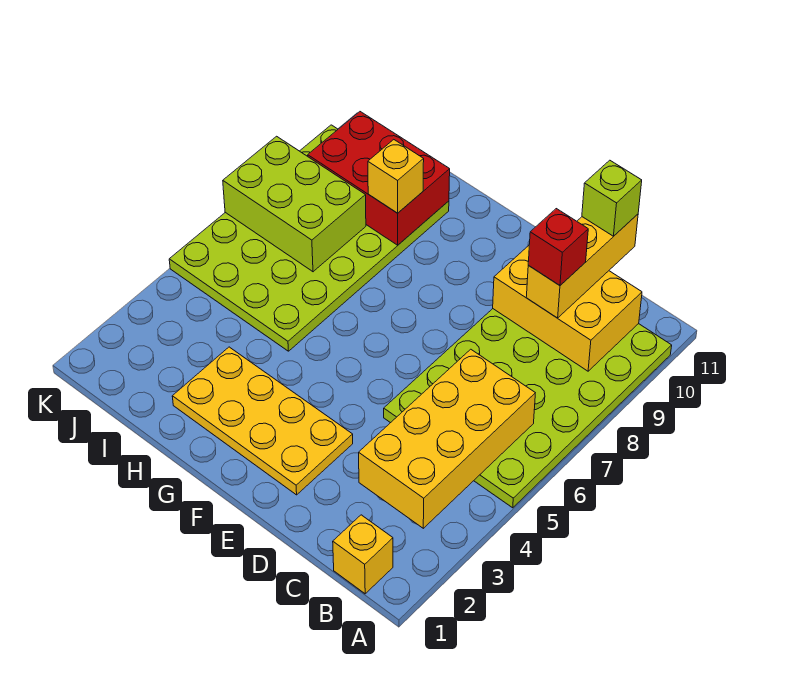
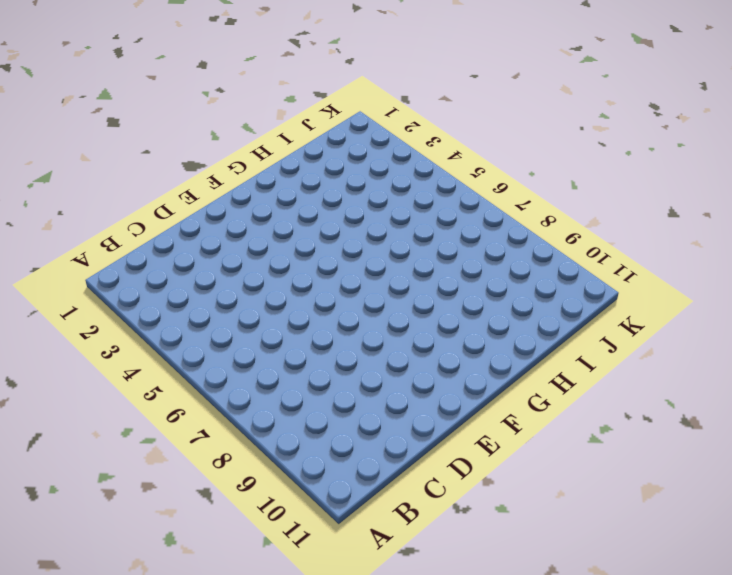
none -> lime 4x6 plate [384,309,672,508]
none -> yellow 1x1 brick [333,515,393,594]
none -> yellow 2x4 plate [172,347,353,495]

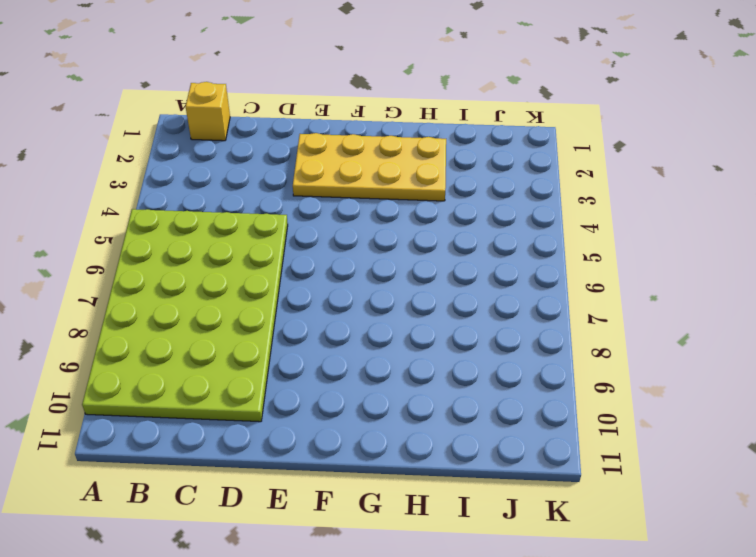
none -> lime 4x6 plate [169,125,449,351]
none -> yellow 2x4 brick [359,349,535,528]
none -> yellow 2x3 brick [493,246,642,371]

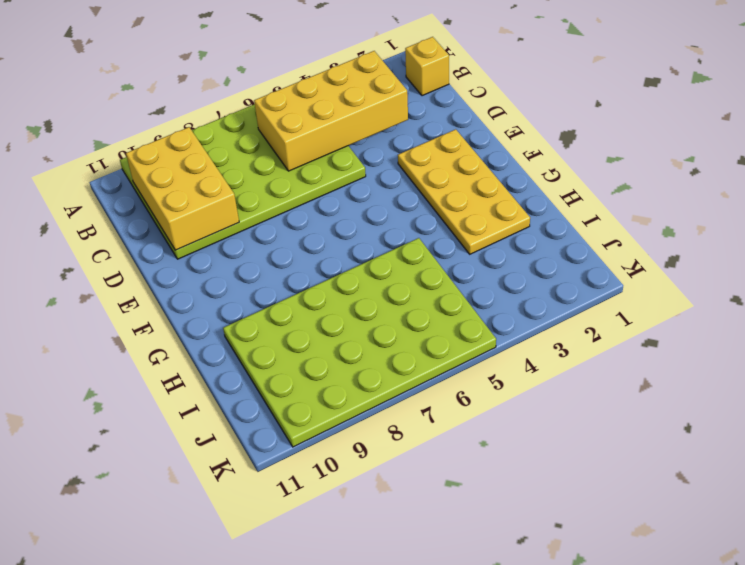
none -> red 2x3 brick [308,112,450,245]
none -> lime 2x3 brick [223,136,366,272]
none -> yellow 1x3 brick [526,214,638,318]

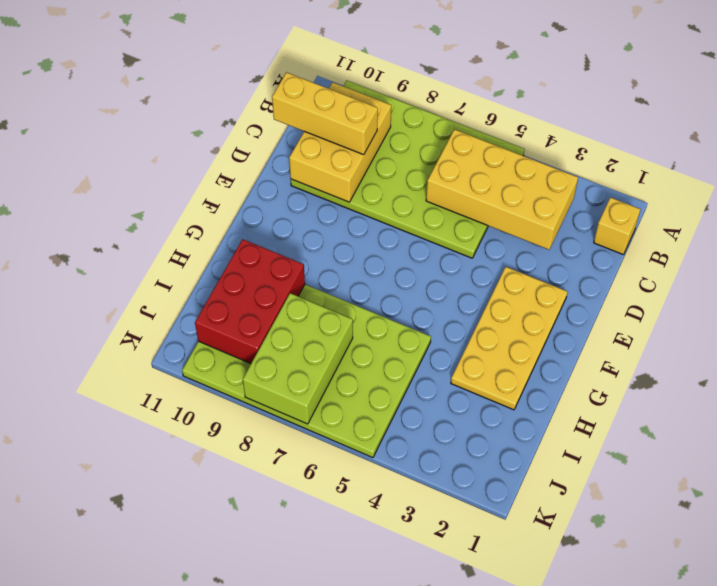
none -> yellow 1x1 brick [368,140,424,213]
none -> red 1x1 brick [528,209,588,285]
none -> lime 1x1 brick [582,160,642,236]

